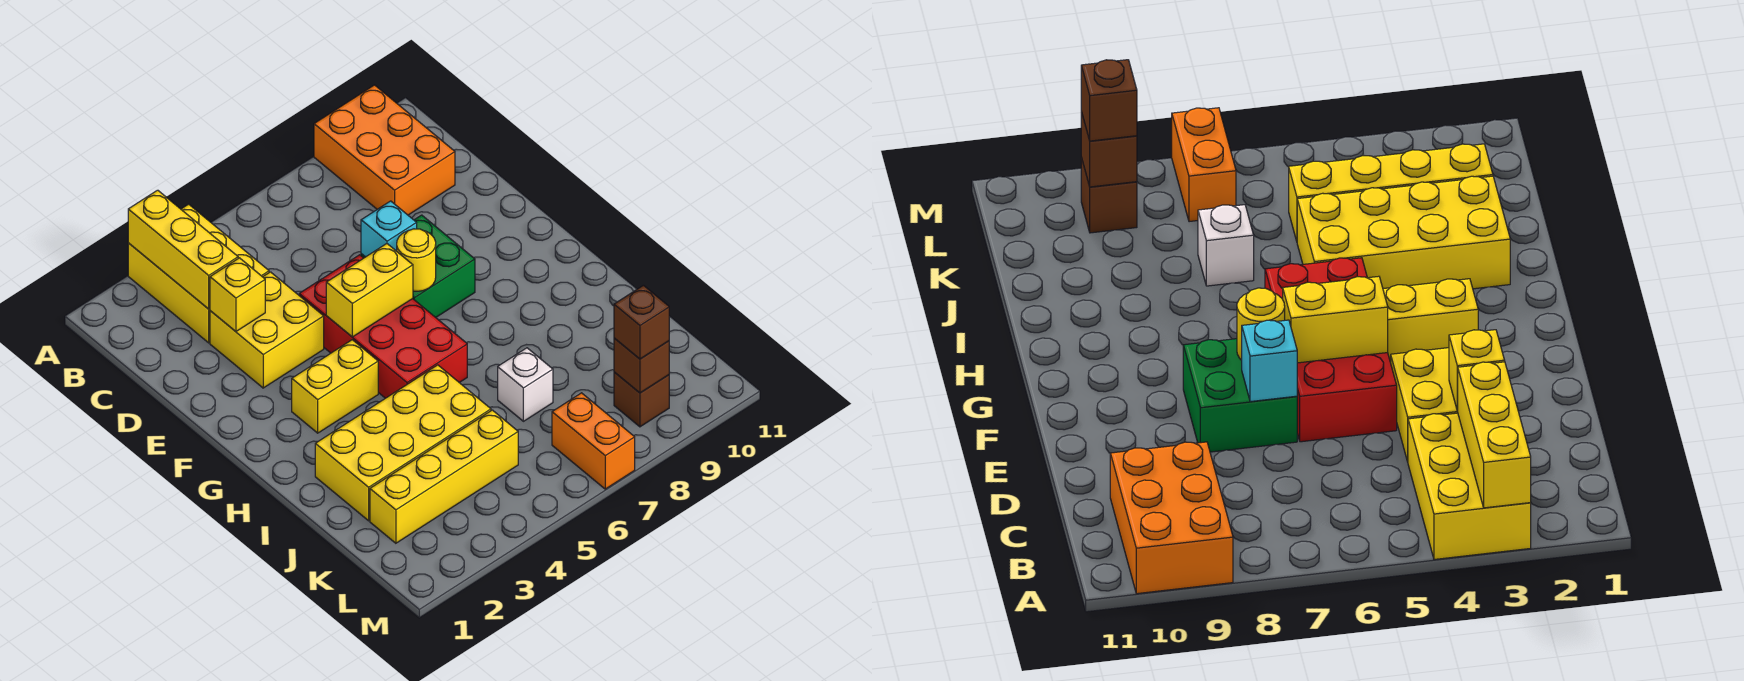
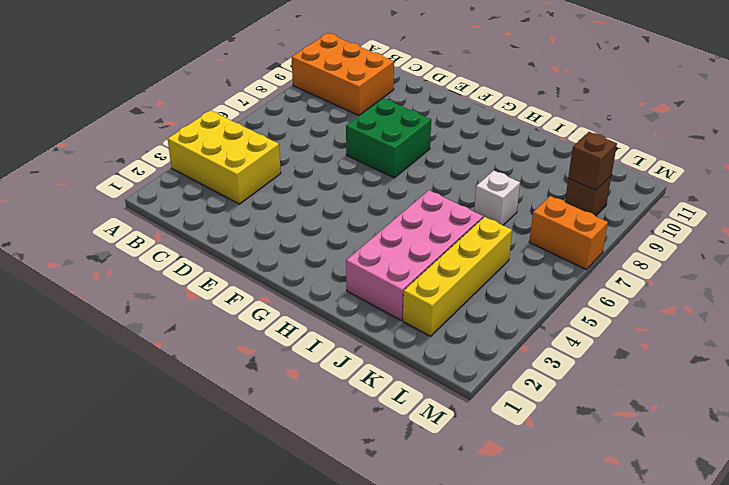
pink 2x4 brick [346,190,483,320] -> yellow 2x4 brick [315,365,491,521]
none -> yellow 2x2 brick [210,272,324,388]
none -> red 2x4 brick [299,255,467,398]
none -> yellow 1x2 brick [292,340,378,433]

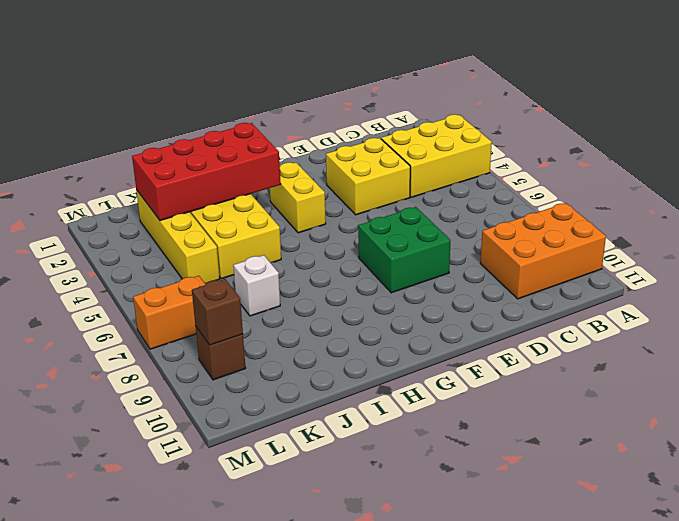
red 2x4 brick [132,123,281,221] -> red 2x4 brick moved to [299,255,467,398]
none -> yellow 1x3 brick [128,190,238,309]
none -> yellow 1x1 brick [210,258,265,331]
none -> cyan 1x1 brick [361,201,417,257]

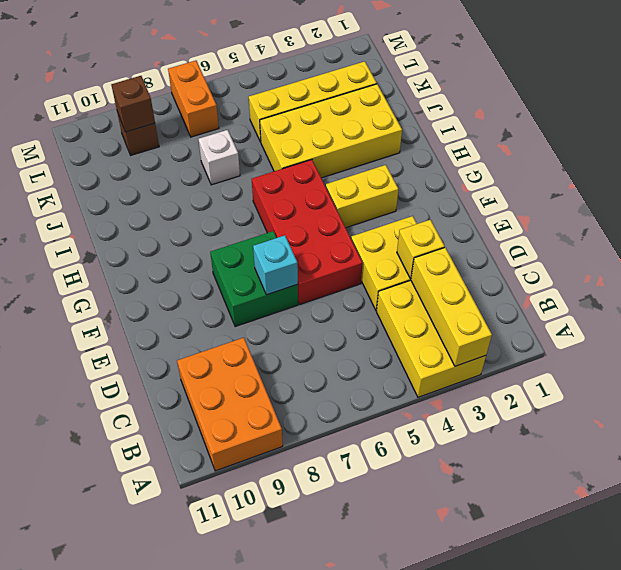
none -> yellow 1x2 brick [326,244,413,337]
none -> yellow 1x1 round brick [397,229,436,291]
none -> brown 1x1 brick [614,285,669,359]

